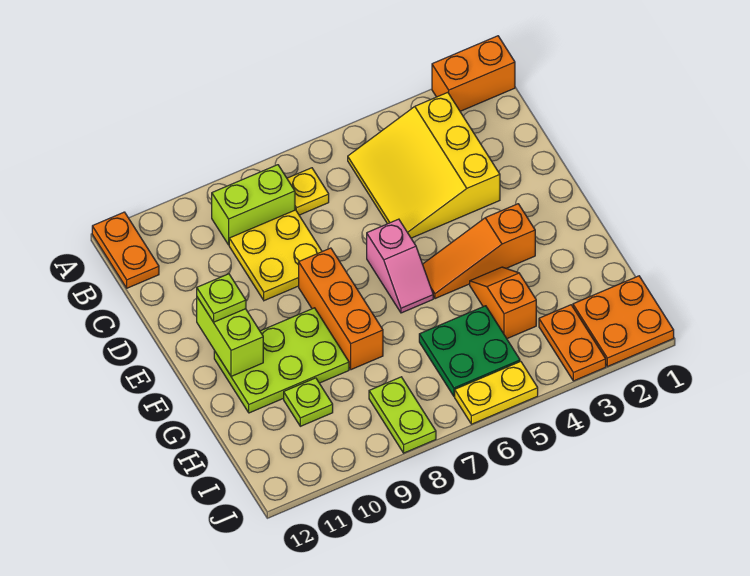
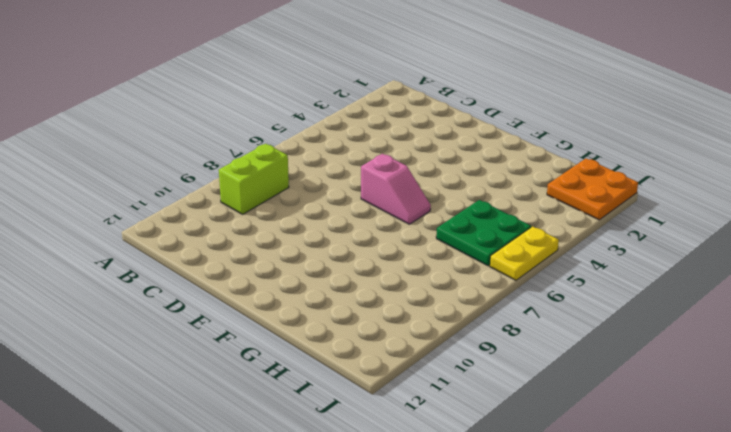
none -> orange 1x2 brick [432,36,515,111]
none -> orange 1x2 plate [92,212,159,288]
none -> yellow 3x3 slope [348,92,500,238]

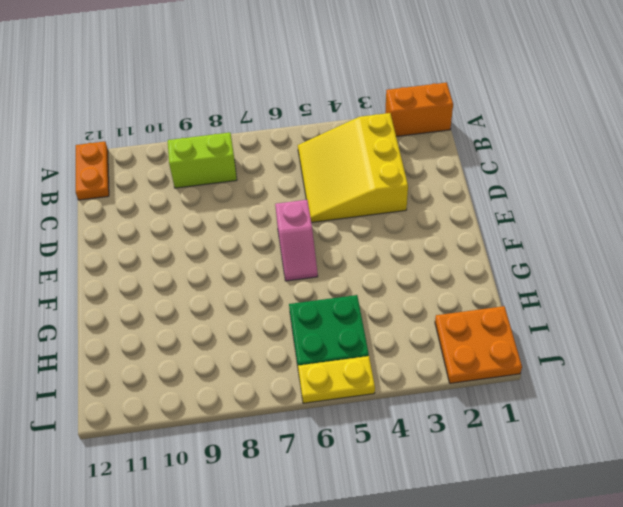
none -> yellow 1x1 plate [287,168,329,215]
none -> yellow 2x2 plate [229,210,322,301]
none -> orange 1x3 brick [299,248,383,370]

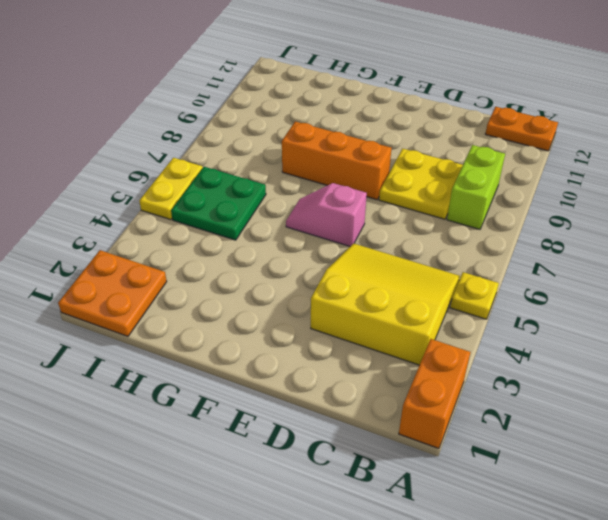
yellow 1x1 plate [450,272,499,319] -> yellow 1x1 plate moved to [287,168,329,215]
none -> orange 1x3 slope [423,204,535,299]
none -> lime 2x3 plate [214,308,349,413]
none -> orange 1x2 slope [470,267,536,339]

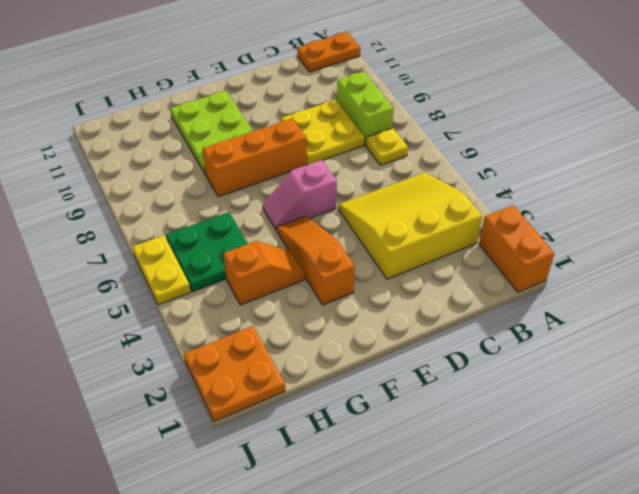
none -> lime 1x1 plate [284,378,333,426]
none -> orange 1x2 plate [539,305,606,381]
none -> lime 1x2 plate [369,377,436,453]

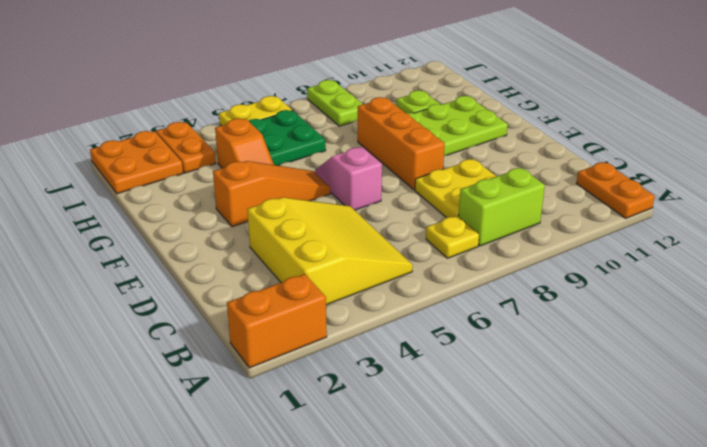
none -> lime 1x2 brick [197,297,263,376]
none -> lime 1x1 plate [197,274,246,322]

